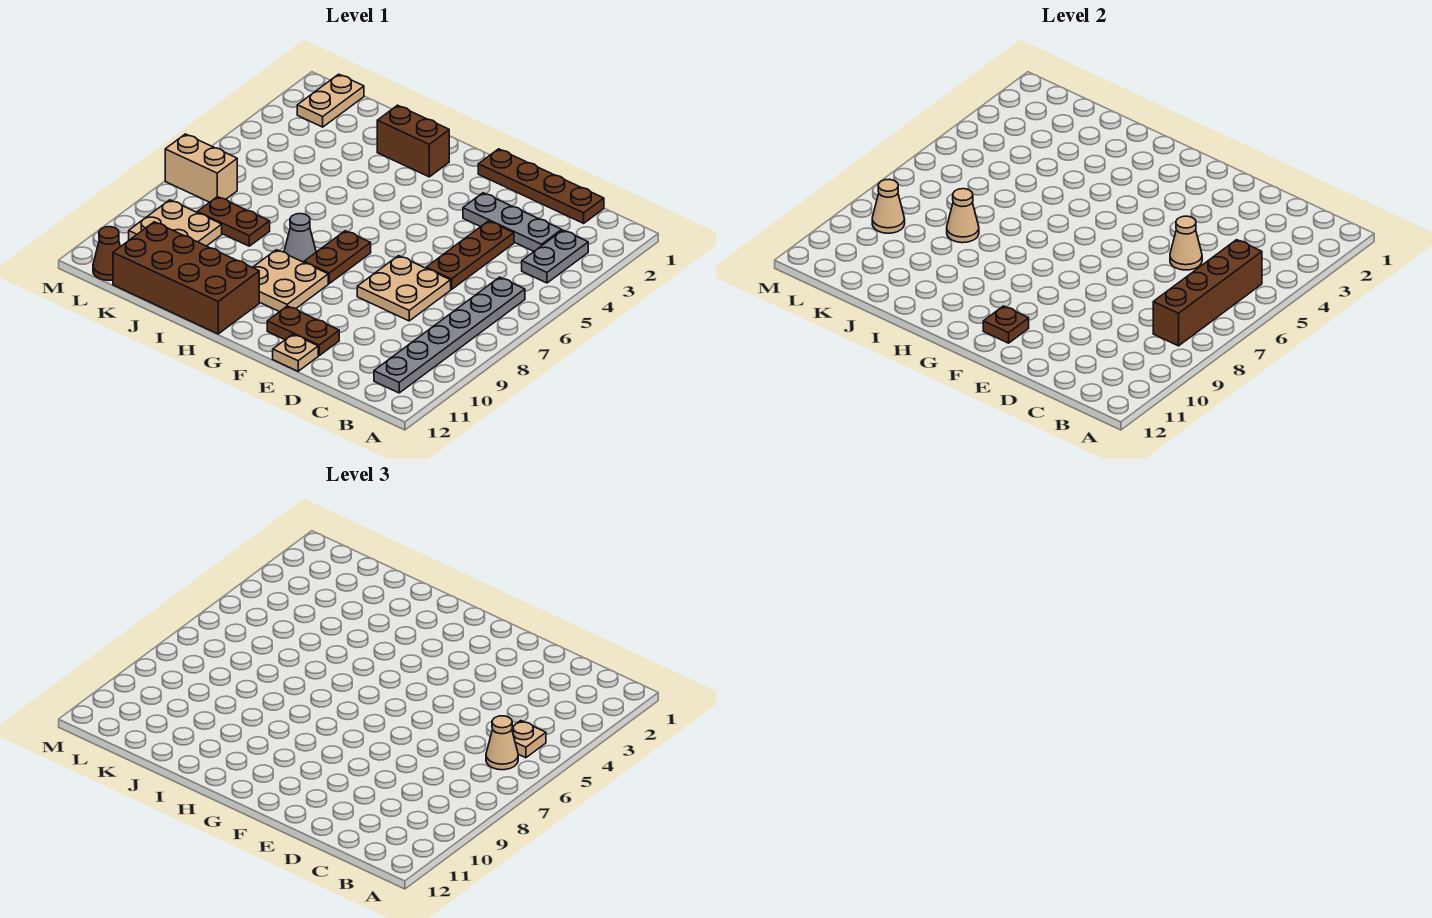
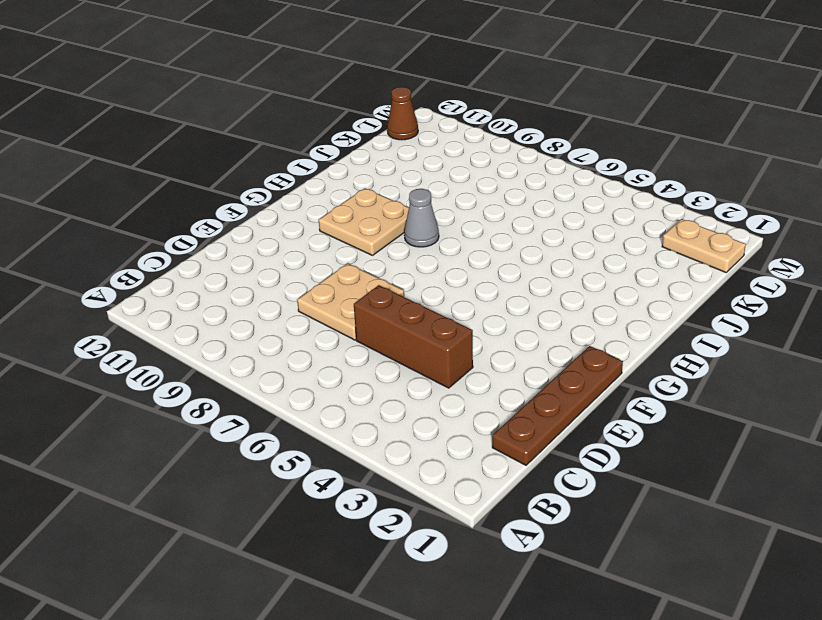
brown 1x3 brick [354,285,473,388] -> brown 1x3 plate [426,221,514,290]
none -> grey 1x2 plate [522,230,588,283]
none -> grey 1x6 plate [374,277,525,393]
none -> grey 1x3 plate [463,193,562,251]

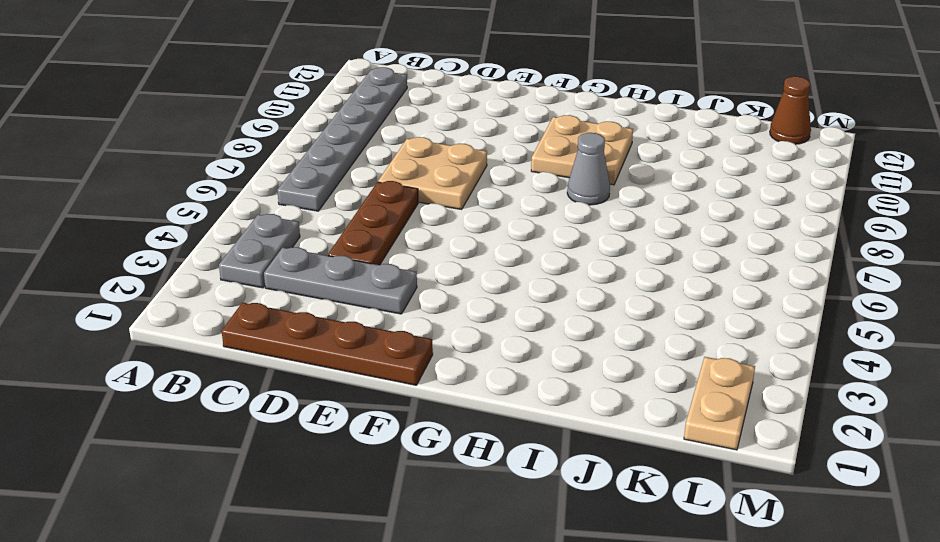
none -> brown 1x2 plate [267,306,339,355]
none -> tan 1x1 plate [273,334,318,371]
none -> brown 1x2 plate [304,231,371,283]

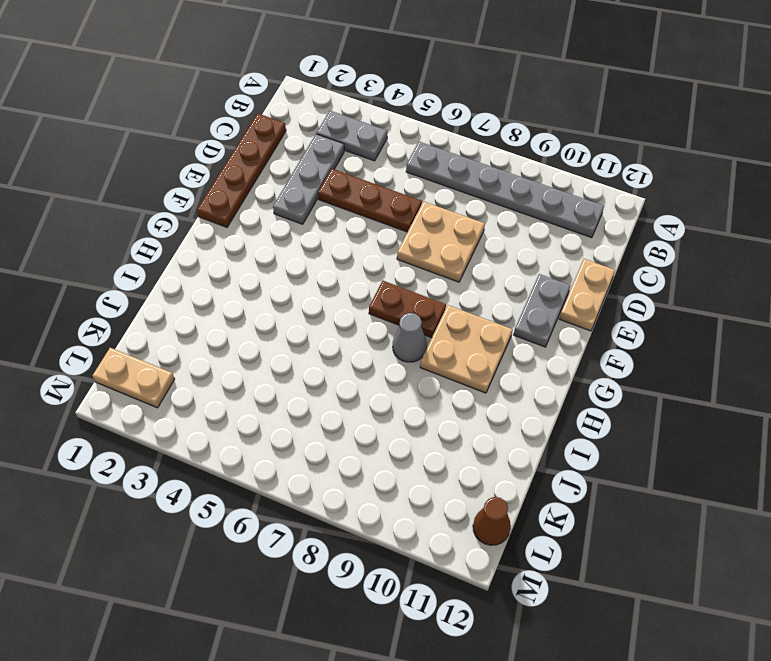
tan 1x2 plate [559,259,615,331] -> tan 1x1 plate [273,334,318,371]
grey 1x2 plate [514,274,571,347] -> brown 1x2 plate [267,306,339,355]
none -> brown 1x2 brick [377,105,449,177]
none -> brown 2x4 brick [113,222,259,334]
none -> brown 1x2 plate [197,197,270,246]

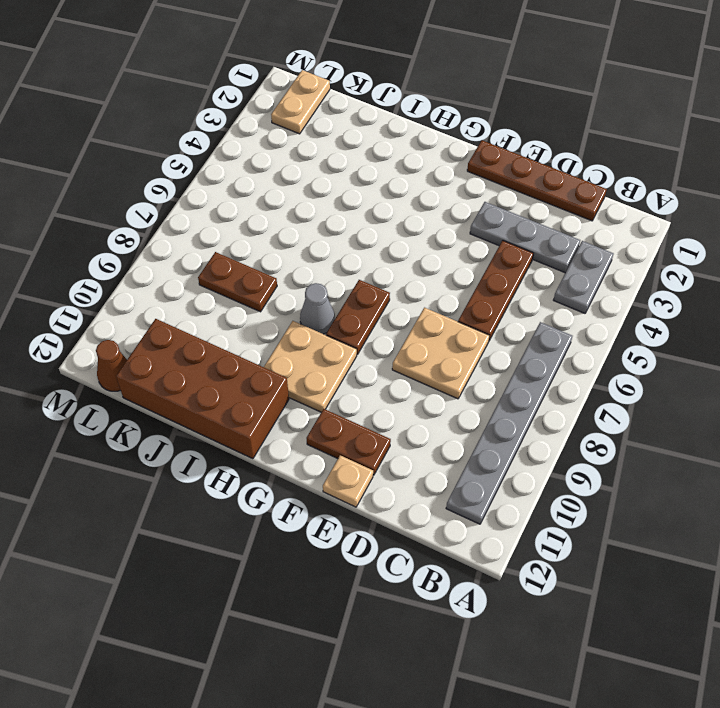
none -> brown 1x2 brick [377,105,449,177]
none -> tan 2x2 plate [129,200,222,246]
none -> tan 1x2 brick [165,134,237,202]

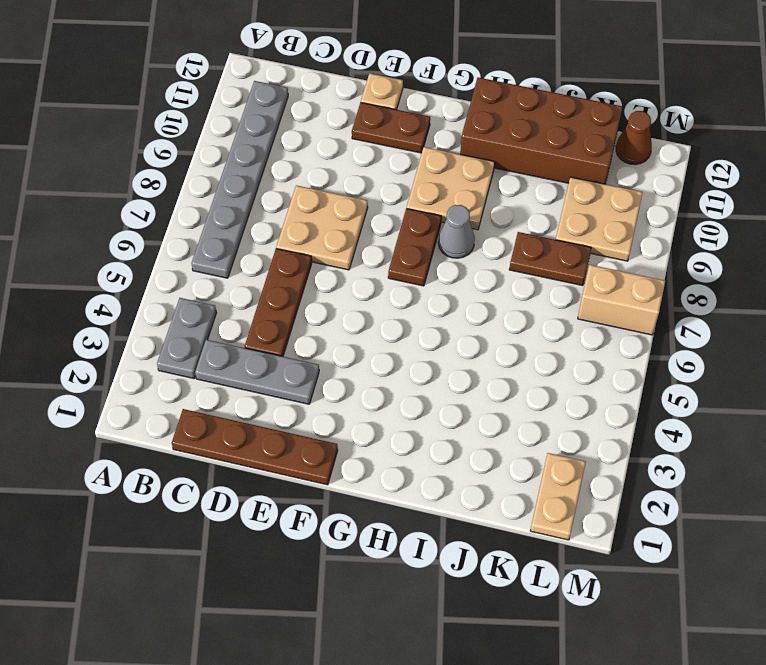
none -> brown 1x2 brick [377,105,449,177]
none -> brown 1x4 brick [1153,240,1262,346]
none -> tan 1x1 cone [1170,216,1202,270]

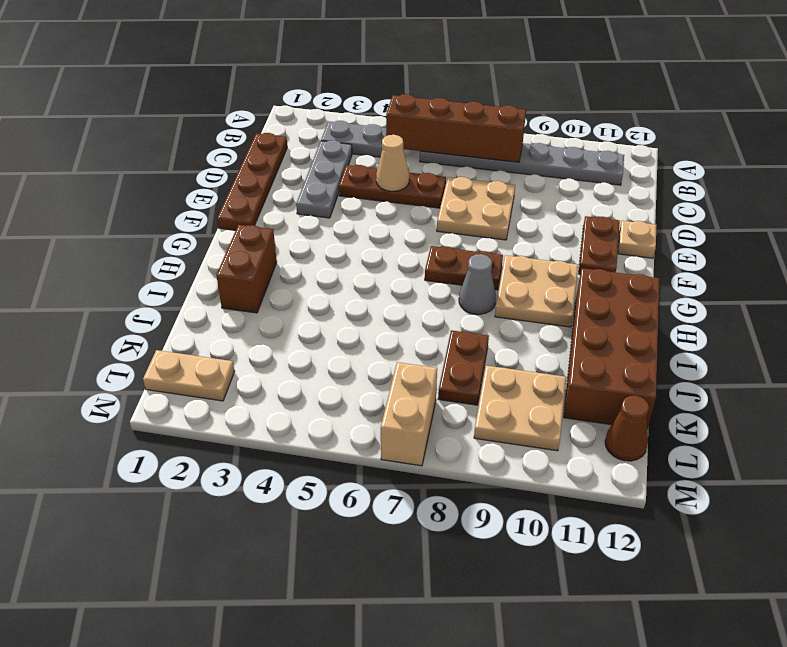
none -> brown 1x1 plate [983,306,1029,343]
none -> tan 1x1 cone [947,189,979,243]
none -> tan 1x1 cone [872,179,905,233]

